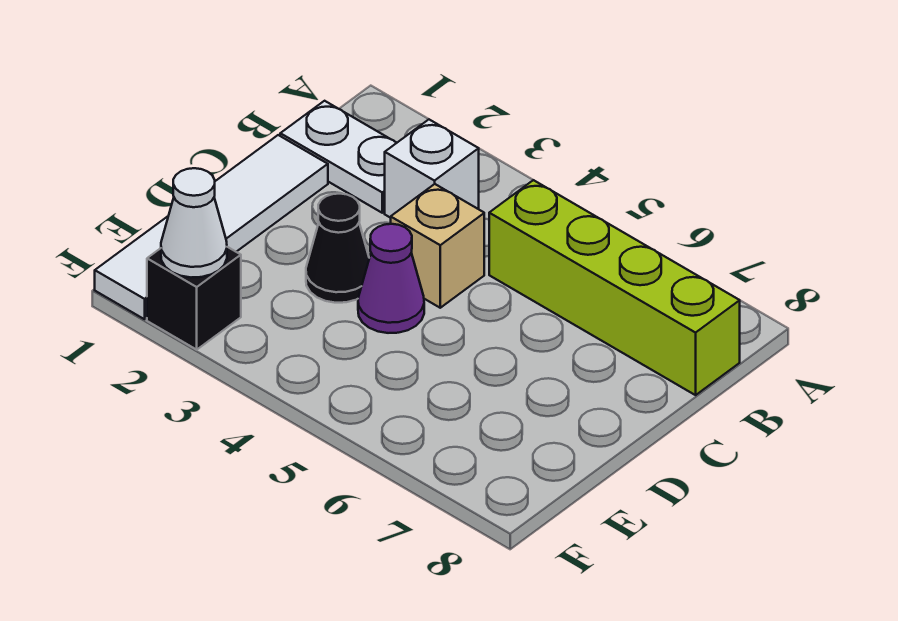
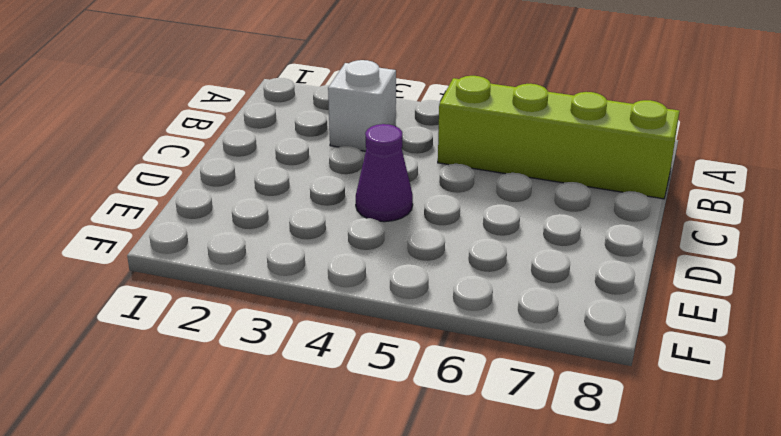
none -> white 1x2 plate [280,101,396,213]
none -> white 1x4 tile [95,135,328,319]

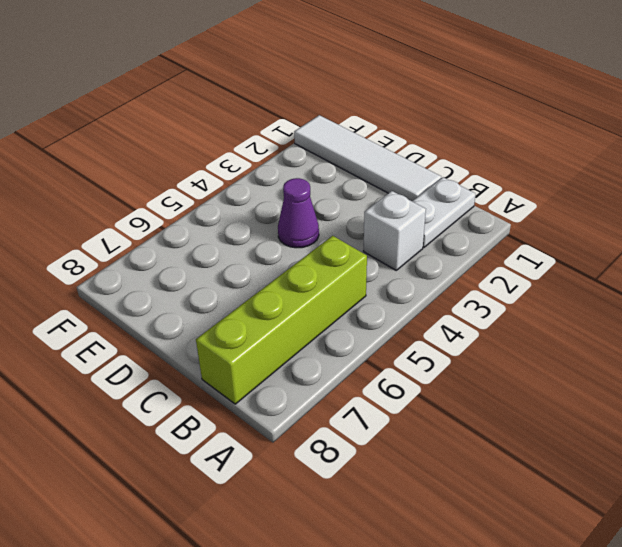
none -> tan 1x1 brick [391,184,484,308]
none -> black 1x1 cone [306,194,369,303]

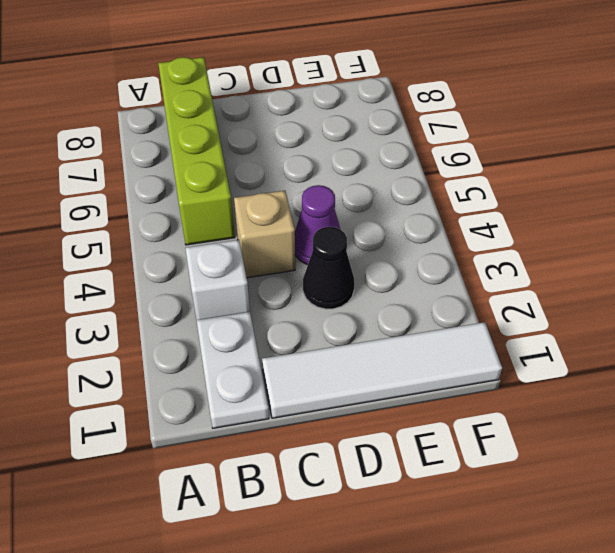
none -> black 1x1 brick [147,247,241,350]
none -> white 1x1 cone [161,168,227,277]

